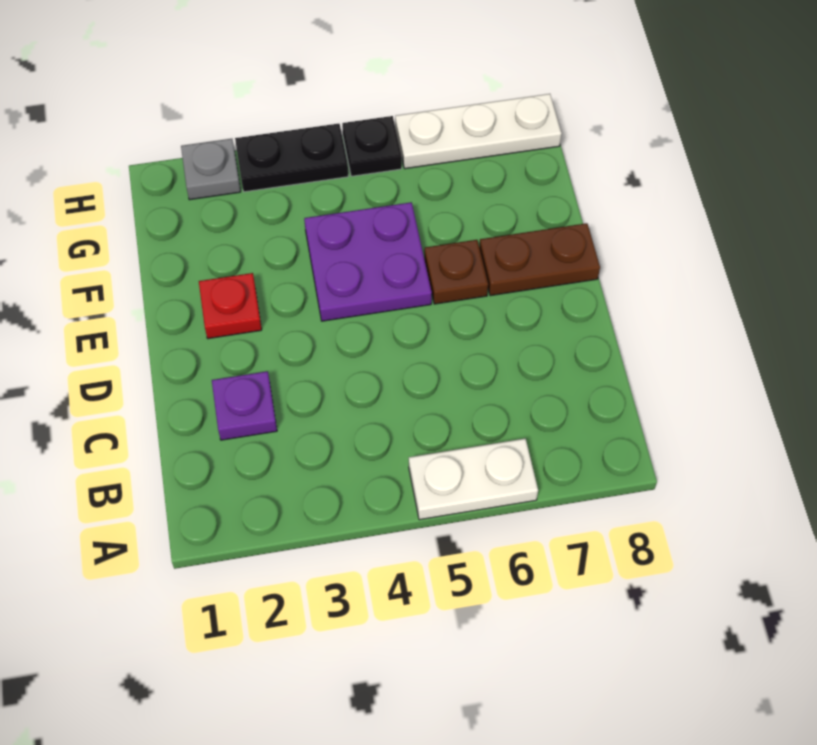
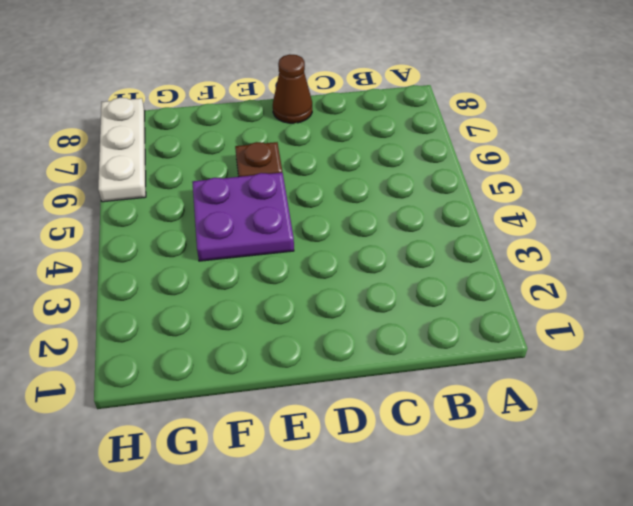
brown 1x1 cone [273,55,312,123] -> none
none -> white 1x2 plate [409,438,538,520]
none -> purple 1x1 plate [212,371,277,440]

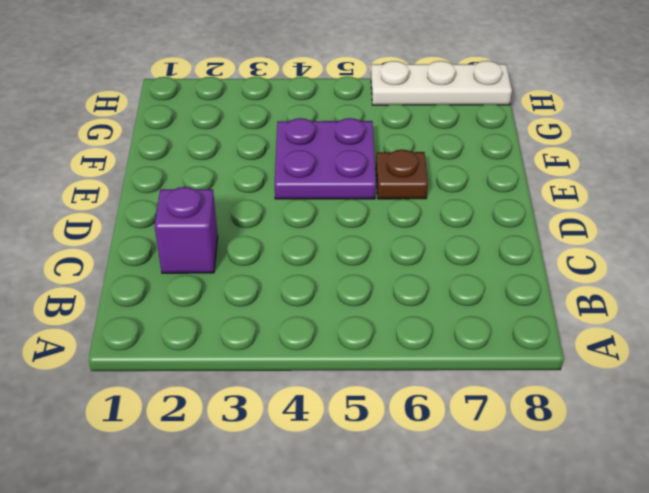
purple 1x1 brick [154,187,218,273] -> purple 1x1 plate [212,371,277,440]
none -> white 1x2 plate [409,438,538,520]
none -> red 1x1 plate [199,273,262,339]

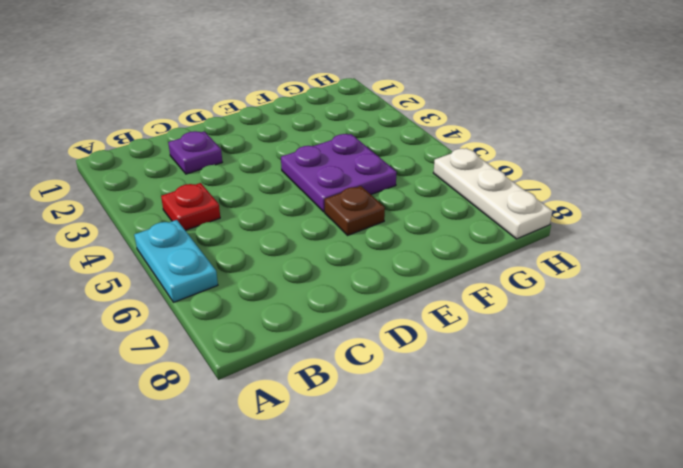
cyan 1x2 plate [134,220,218,302] -> white 1x2 plate [409,438,538,520]
red 1x1 plate [161,183,220,230] -> red 1x1 plate moved to [199,273,262,339]
none -> brown 1x2 plate [479,223,600,296]
none -> grey 1x1 plate [181,139,241,200]

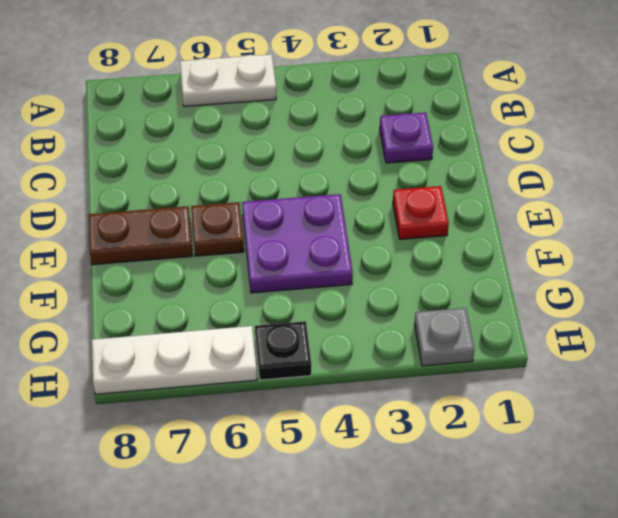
none -> black 1x2 plate [235,124,348,192]

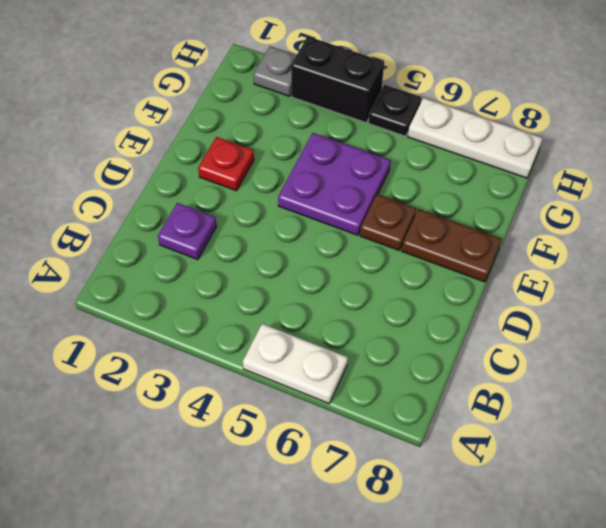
black 1x2 brick [291,36,384,123] -> black 1x2 plate [235,124,348,192]

